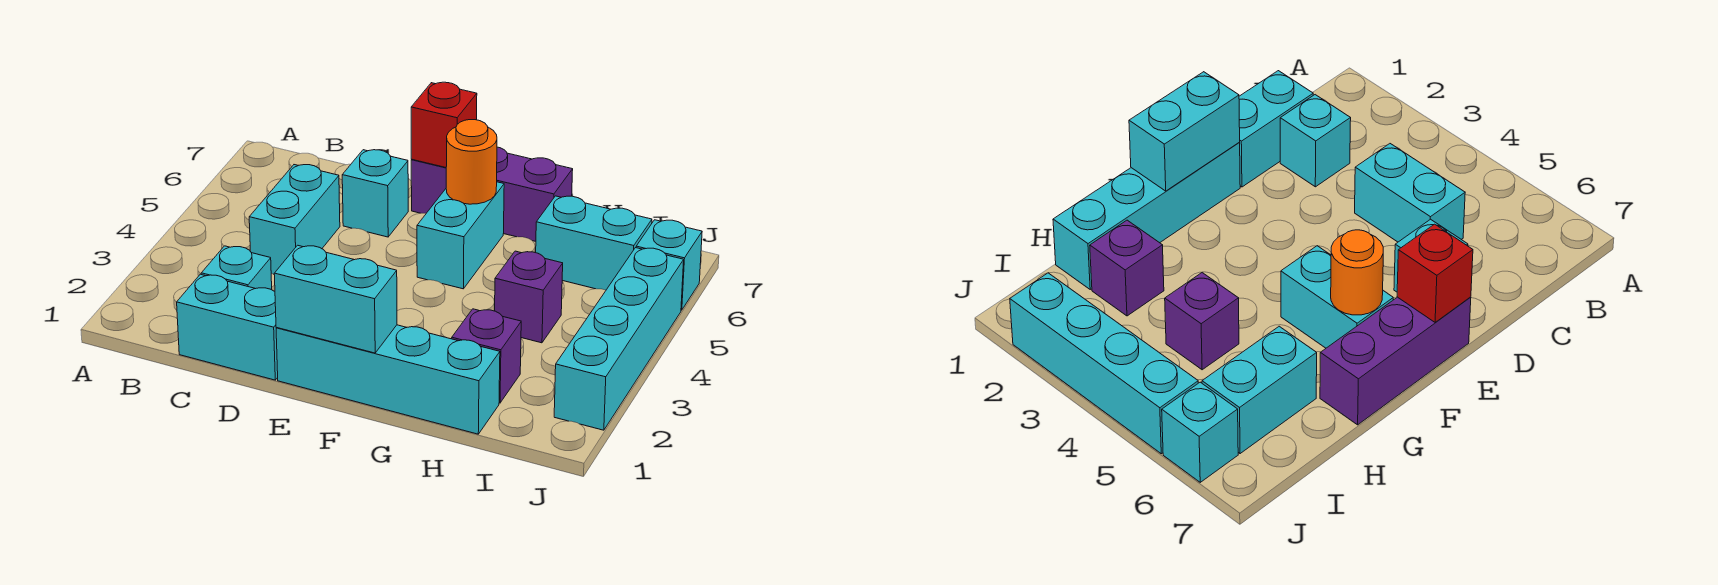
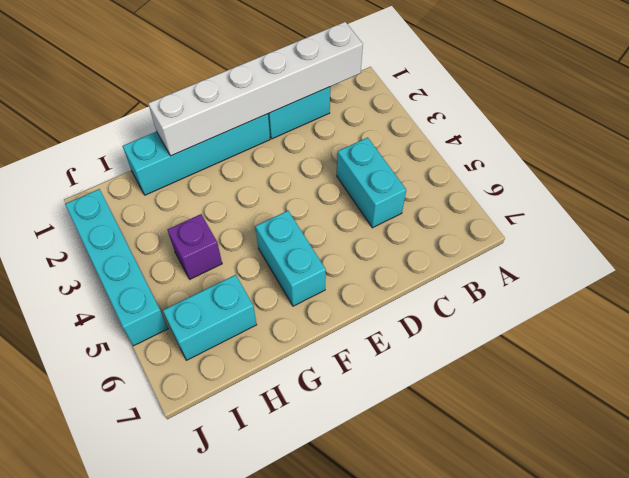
white 1x6 brick [148,22,363,156] -> cyan 1x2 brick [274,245,397,353]
none -> cyan 1x1 brick [201,246,272,290]
none -> cyan 1x1 brick [342,150,408,237]
none -> purple 1x3 brick [411,147,573,241]

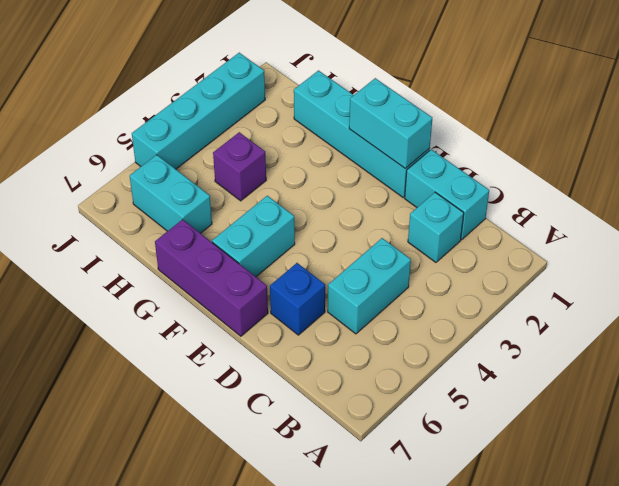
blue 1x1 brick [270,263,325,335] -> cyan 1x1 brick [342,150,408,237]
none -> purple 1x1 brick [452,309,521,403]
none -> cyan 1x1 brick [636,220,702,310]
none -> red 1x1 brick [411,82,477,167]

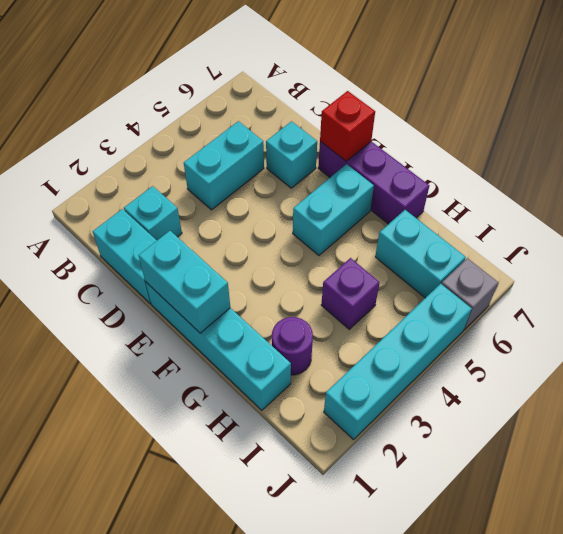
purple 1x1 round brick [272,317,313,375] -> purple 1x1 brick [452,309,521,403]
grey 1x1 brick [442,258,498,330] -> cyan 1x1 brick [636,220,702,310]
none -> orange 1x1 round brick [446,120,497,204]

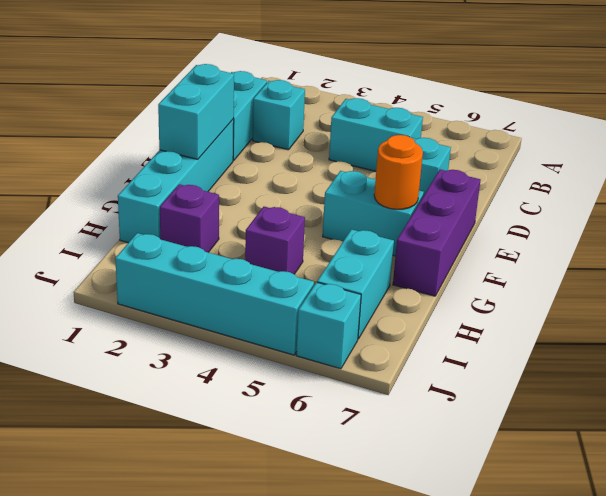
none -> red 1x1 brick [411,82,477,167]

